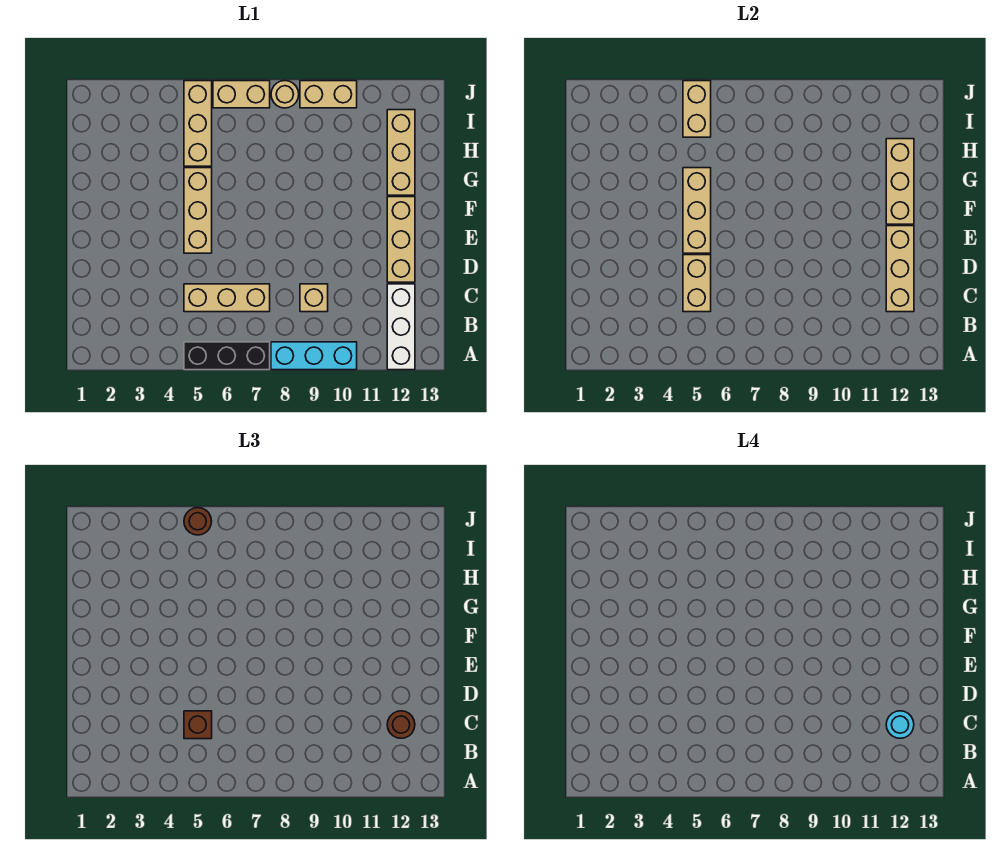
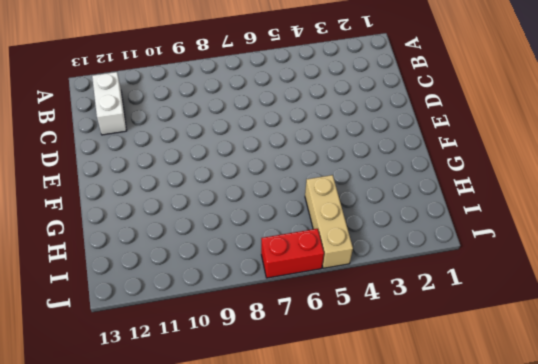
white 1x2 brick [92,72,127,135] -> white 1x3 brick [387,284,415,370]
red 1x2 brick [261,229,324,278] -> tan 1x2 brick [213,81,270,108]
none -> black 1x3 brick [184,342,270,370]
none -> cyan 1x3 brick [271,342,357,370]
none -> tan 1x3 brick [184,284,270,312]

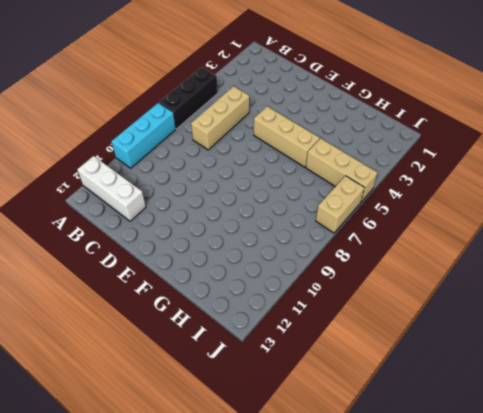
none -> tan 1x1 brick [300,284,328,312]
none -> tan 1x3 brick [387,197,415,282]
none -> tan 1x3 brick [387,110,415,195]

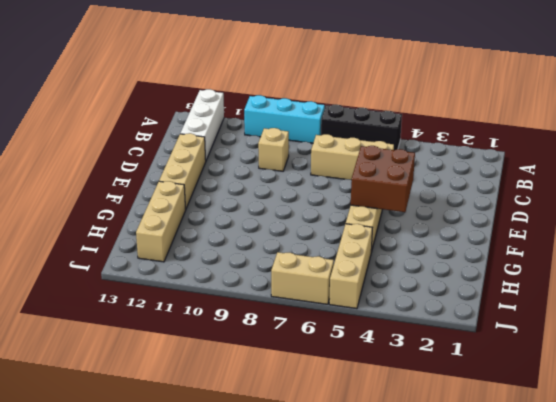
brown 2x2 brick [351,146,415,212] -> tan 1x3 brick [683,168,711,253]
none -> tan 1x1 round brick [271,81,299,108]
none -> tan 1x2 brick [300,81,357,108]
none -> tan 1x2 brick [683,255,711,312]

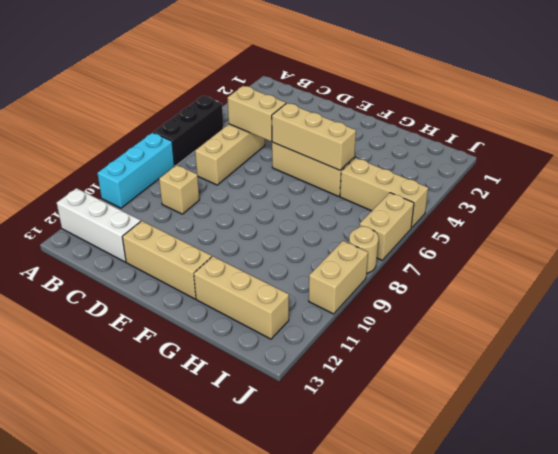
none -> tan 1x3 brick [886,226,914,312]
none -> tan 1x3 brick [886,139,914,224]
none -> tan 1x2 brick [683,81,711,137]

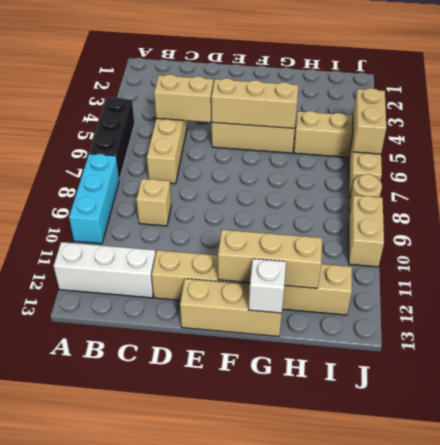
tan 1x3 brick [180,279,282,336] -> tan 1x3 brick moved to [886,226,914,312]
white 1x1 brick [249,259,286,313] -> none
tan 1x2 brick [353,88,386,154] -> tan 1x2 brick turned to [683,81,711,137]
none -> brown 1x1 brick [184,711,212,739]
none -> brown 1x1 round brick [387,711,415,738]
none -> brown 1x1 round brick [184,508,212,535]

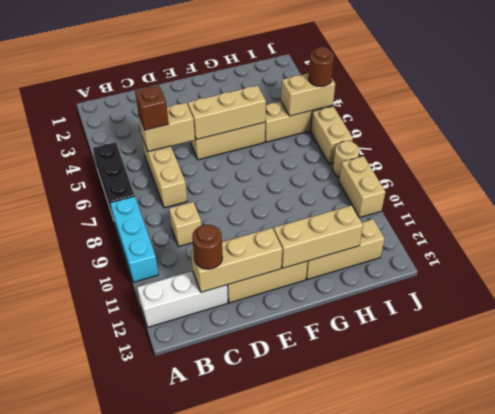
none -> cyan 1x1 round brick [886,711,914,738]

